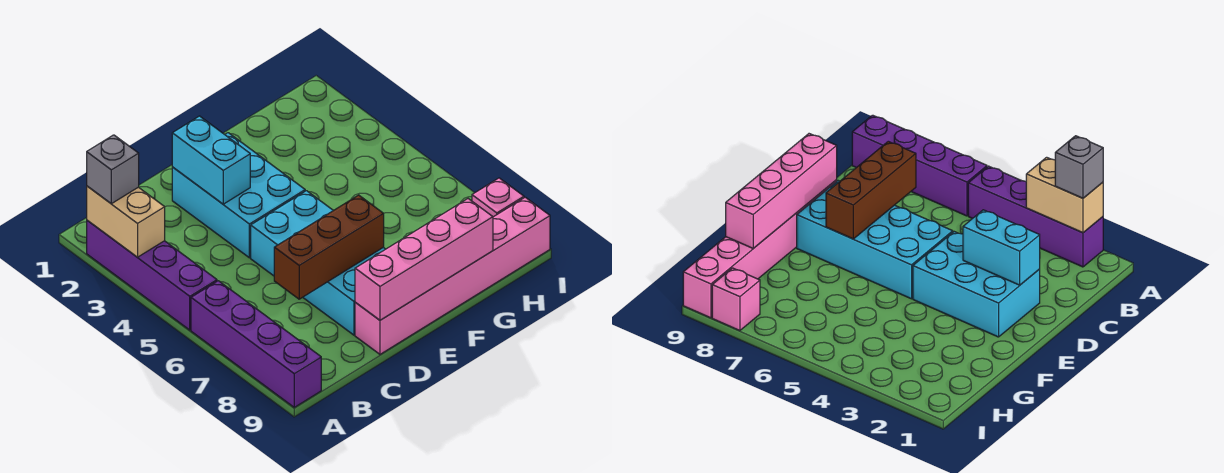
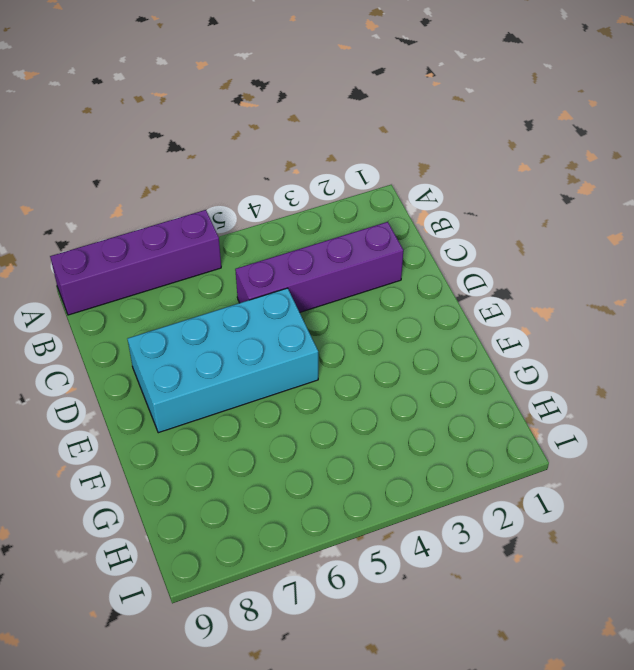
purple 1x4 brick [235,222,403,312] -> purple 1x4 brick moved to [87,220,217,330]
none -> cyan 2x3 brick [172,133,305,258]
none -> pink 1x6 brick [355,197,550,354]

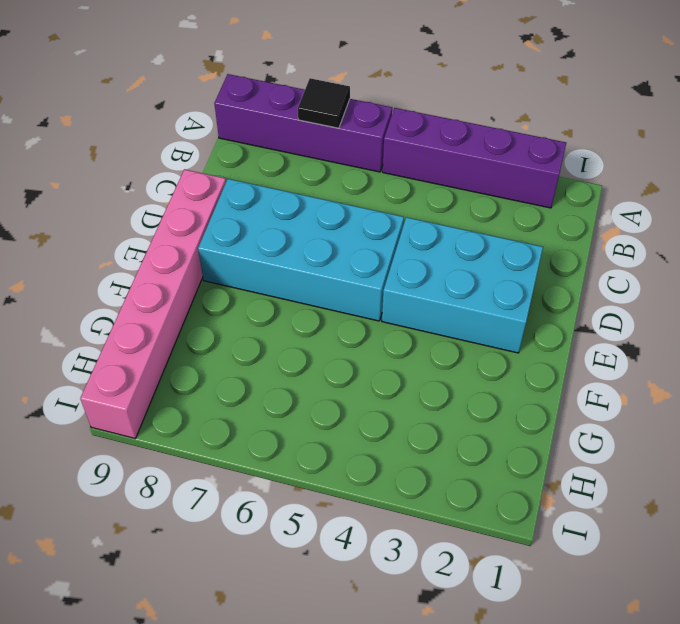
black 1x1 tile [298,78,350,128] -> none
none -> pink 1x1 brick [472,178,524,217]
none -> tan 1x2 brick [87,186,165,257]

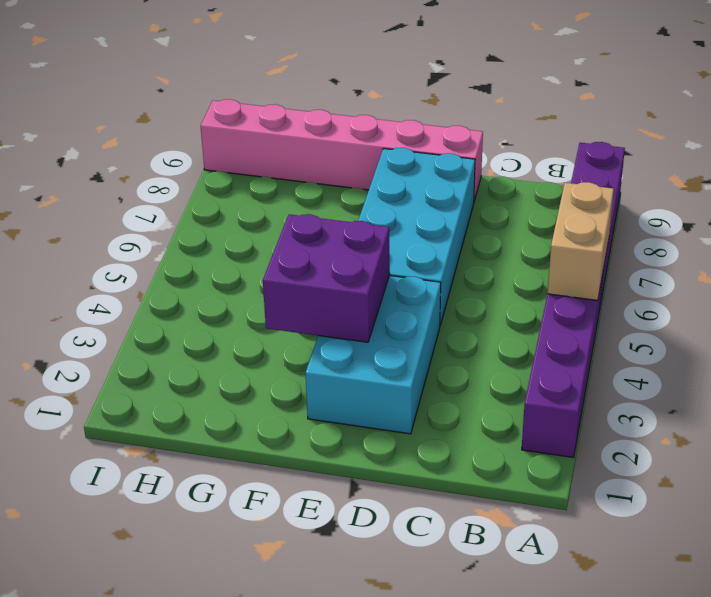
tan 1x2 brick [548,182,614,300] -> tan 1x2 brick moved to [87,186,165,257]
purple 2x2 brick [263,214,390,342] -> none
none -> pink 1x1 brick [472,178,524,217]
none -> brown 1x3 brick [274,195,384,299]

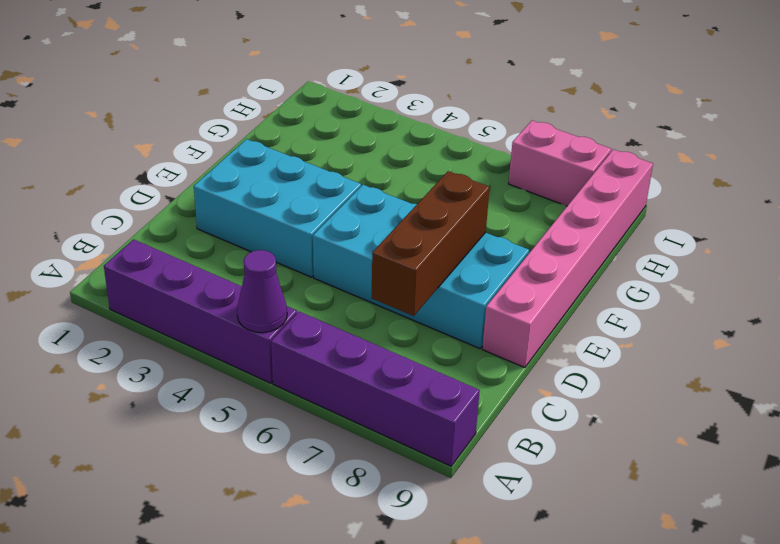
purple 1x1 cone [237,250,287,333] -> none
pink 1x2 brick [508,121,611,206] -> pink 1x1 brick [472,178,524,217]
none -> tan 1x2 brick [87,186,165,257]
none -> cyan 1x2 brick [172,116,250,204]

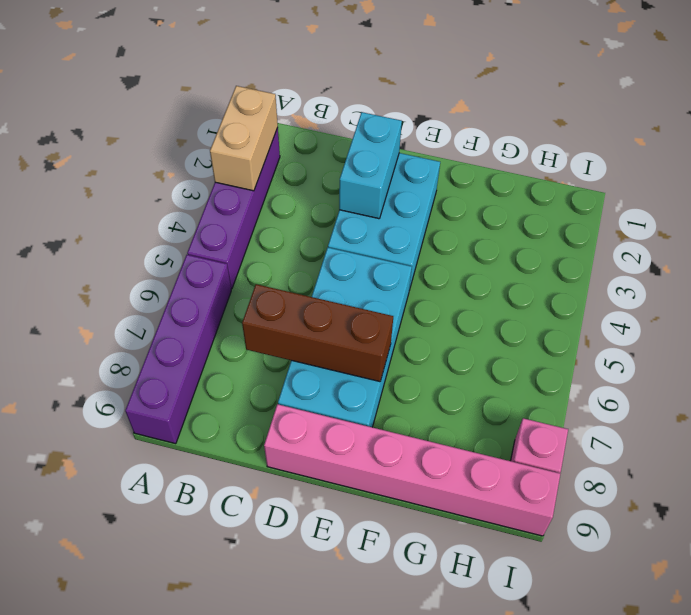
none -> pink 1x4 brick [355,199,493,320]
none -> grey 1x1 brick [87,135,139,204]

